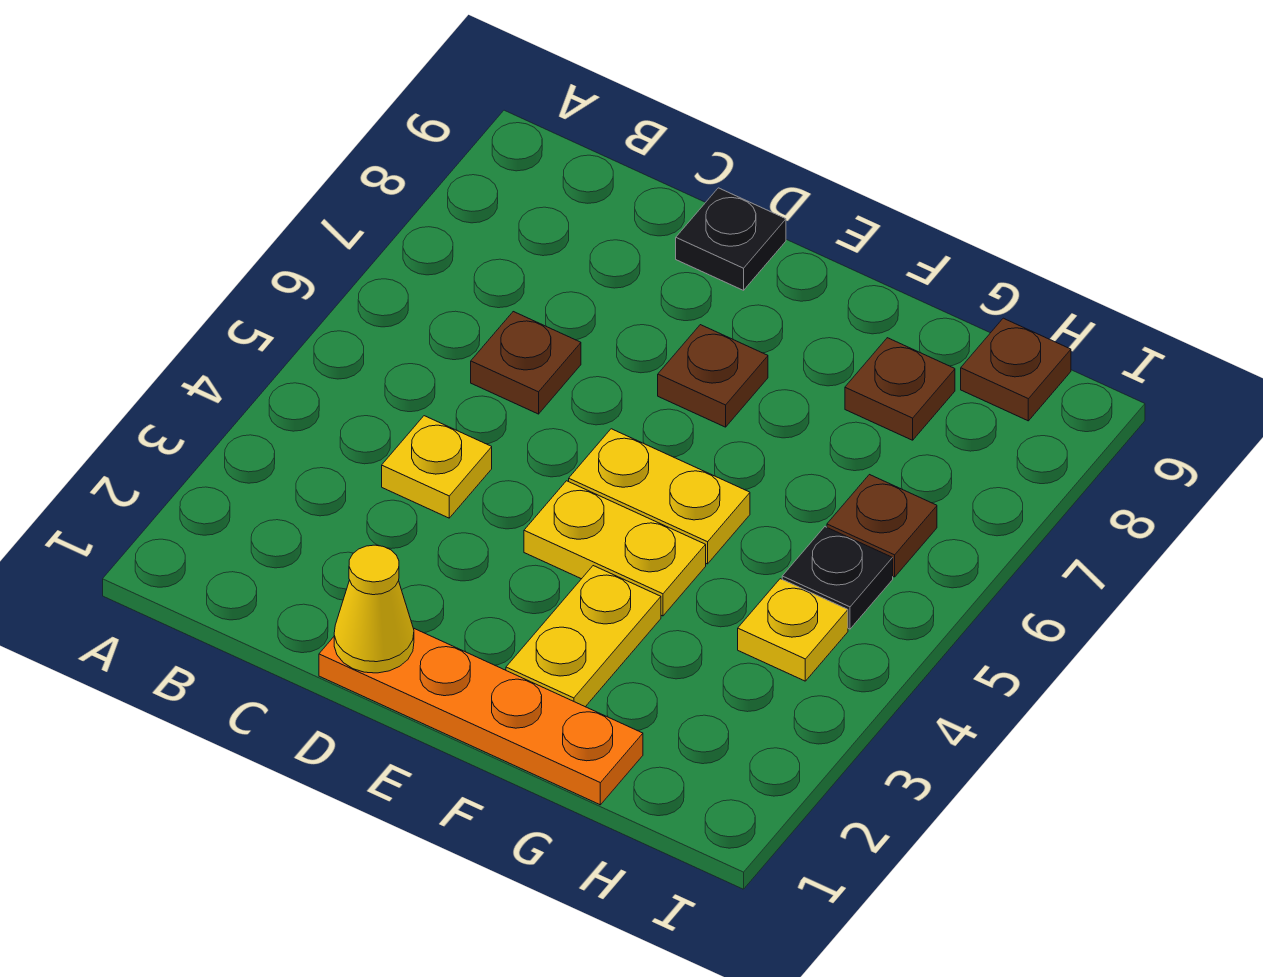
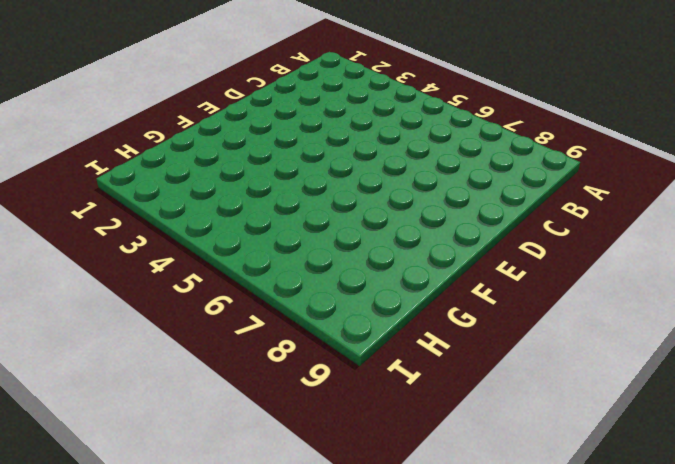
none -> yellow 1x1 plate [382,416,492,518]
none -> brown 1x1 plate [471,312,581,414]
none -> orange 1x4 plate [319,628,643,805]

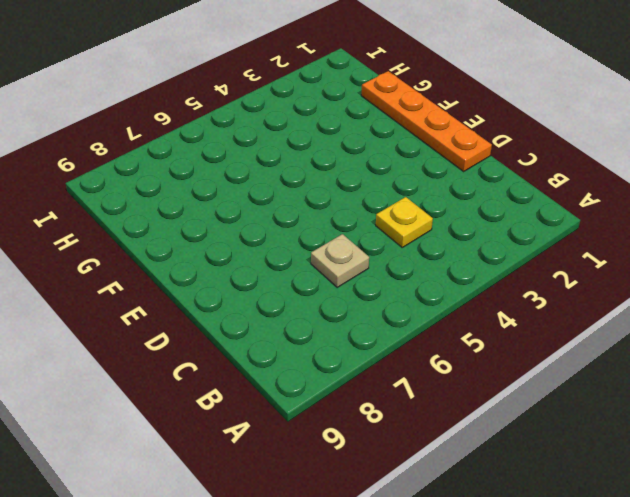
tan 1x1 plate [311,234,369,287] -> brown 1x1 plate [471,312,581,414]
none -> black 1x1 plate [676,188,786,290]
none -> yellow 1x2 plate [524,481,706,616]
none -> yellow 1x2 plate [569,429,750,564]

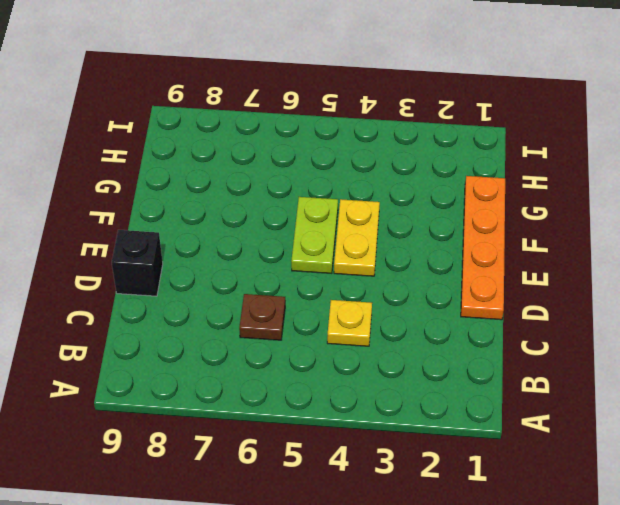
black 1x1 brick [112,230,163,296] -> black 1x1 plate [676,188,786,290]
lime 1x2 plate [291,197,338,273] -> yellow 1x2 plate [569,429,750,564]
none -> brown 1x1 plate [658,325,768,427]
none -> yellow 1x2 plate [506,566,661,707]
none -> brown 1x1 plate [845,338,955,440]

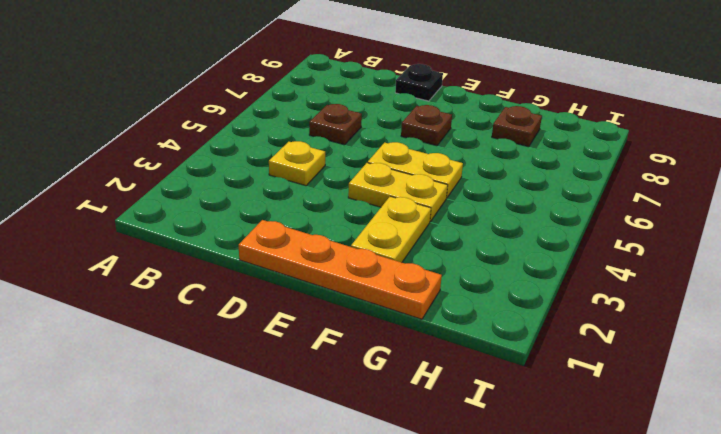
none -> yellow 1x1 plate [738,579,848,681]
none -> black 1x1 plate [782,527,893,629]
none -> brown 1x1 plate [827,475,937,577]

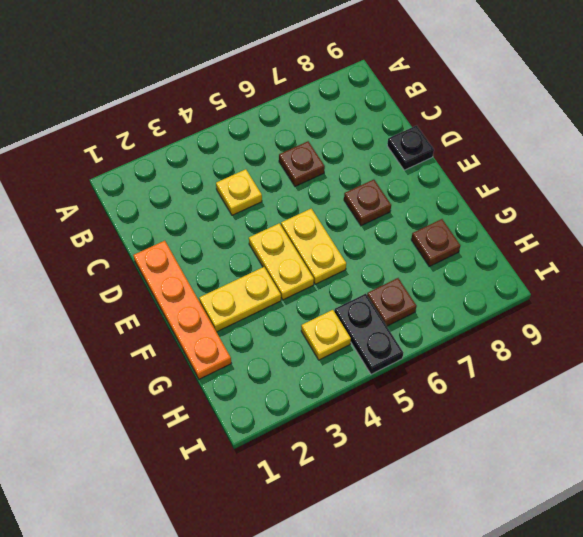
black 1x2 plate [334,294,404,374] -> black 1x1 plate [782,527,893,629]
none -> brown 1x1 plate [961,318,1071,421]
none -> yellow 1x1 cone [334,545,414,673]

